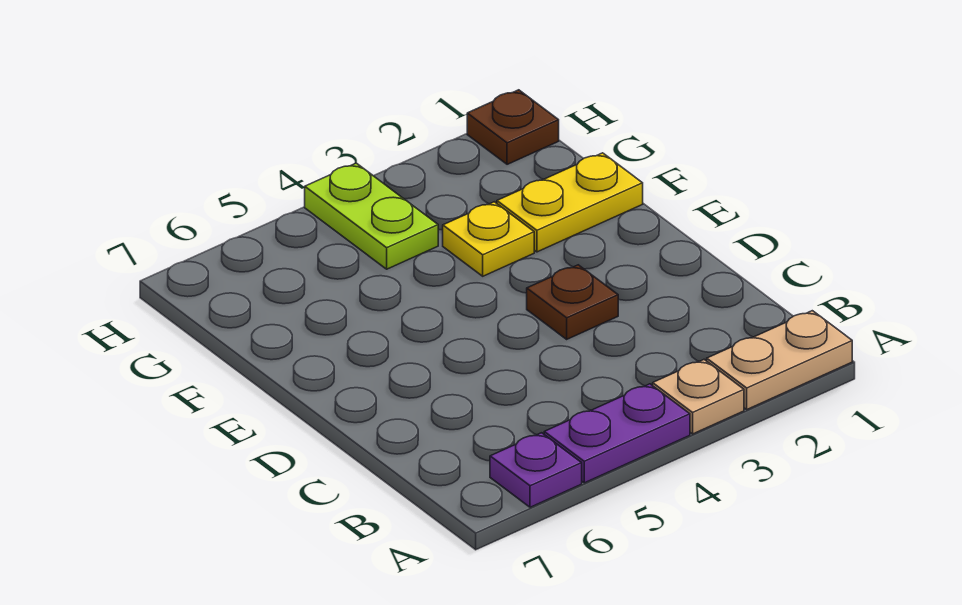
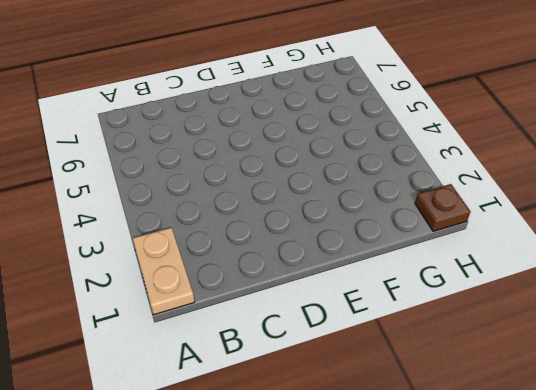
none -> tan 1x1 plate [653,360,744,434]
none -> purple 1x2 plate [544,384,690,483]

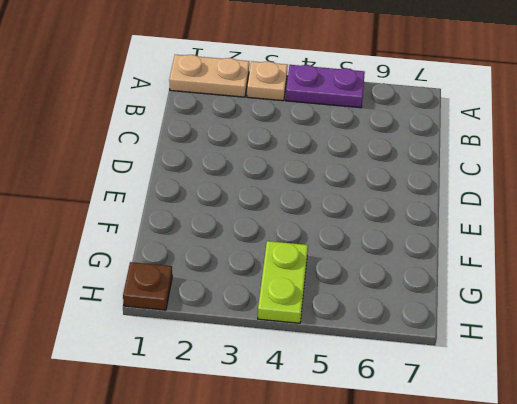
none -> purple 1x1 plate [490,433,582,507]
none -> brown 1x1 plate [527,265,618,339]

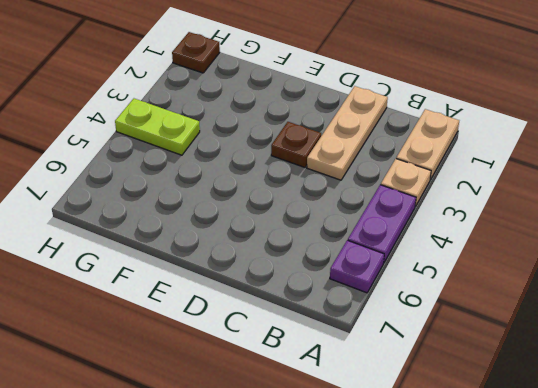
tan 1x3 plate [307,86,388,180] -> none
none -> yellow 1x2 plate [497,153,643,252]
none -> yellow 1x1 plate [443,202,534,276]

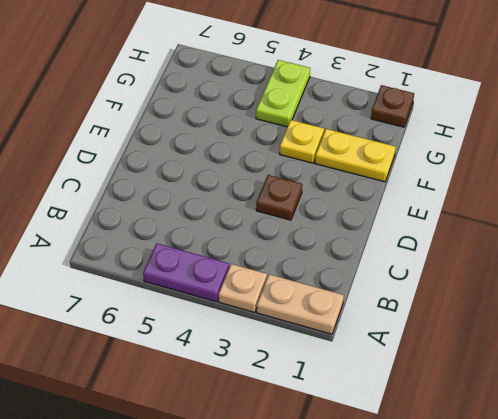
none -> purple 1x1 plate [490,433,582,507]

